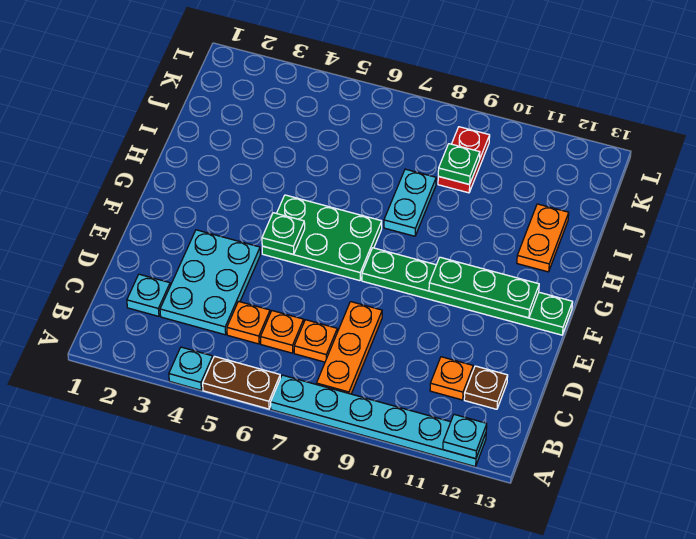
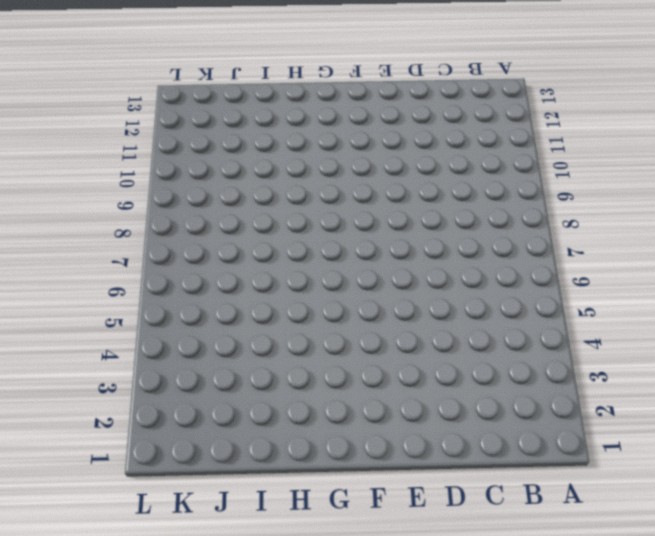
none -> cyan 1x1 plate [169,347,213,390]
none -> brown 1x2 plate [203,356,280,409]
none -> cyan 1x6 plate [271,375,486,467]

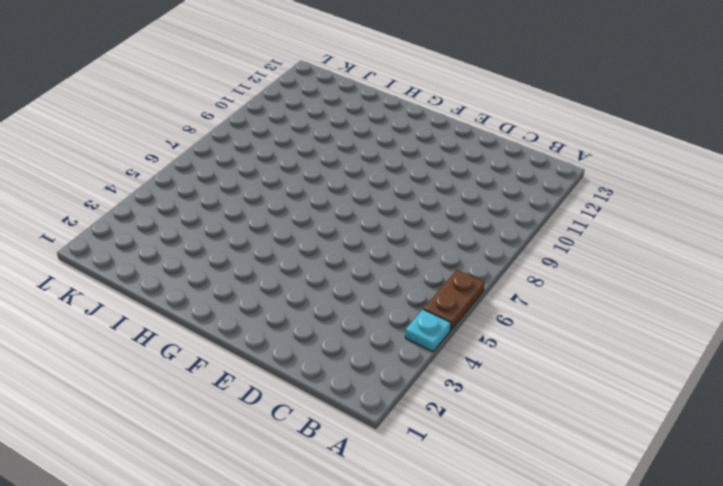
none -> cyan 1x6 plate [271,375,486,467]
none -> orange 1x3 plate [316,302,382,394]
none -> cyan 1x1 plate [127,274,170,316]

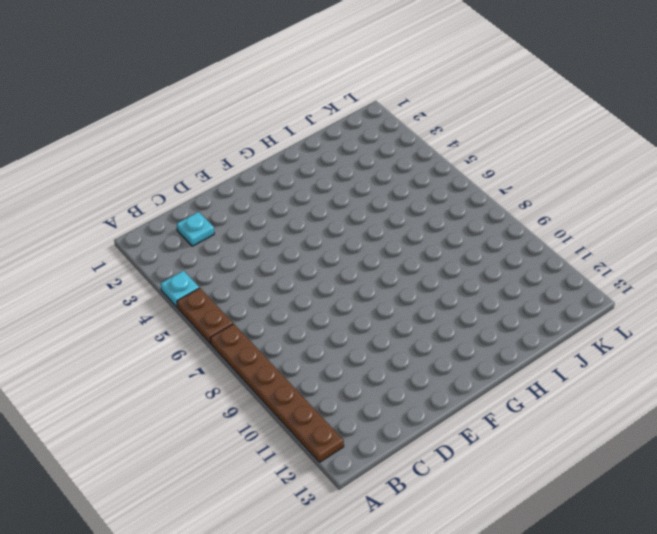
brown 1x6 plate [210,324,344,462] -> cyan 1x6 plate [271,375,486,467]
none -> orange 1x3 plate [316,302,382,394]
none -> cyan 2x3 plate [160,230,260,335]
none -> orange 1x1 plate [227,301,270,344]

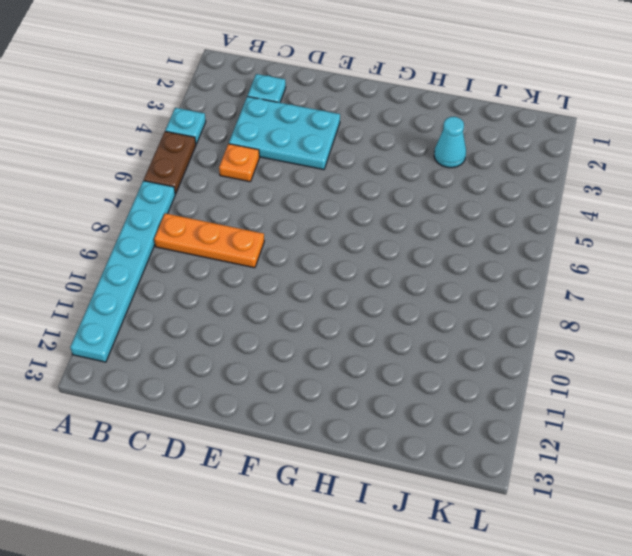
cyan 1x1 cone [434,117,466,168] -> none
none -> orange 1x1 plate [260,311,304,353]
none -> orange 1x1 plate [294,320,337,362]
none -> orange 1x1 plate [430,357,473,400]

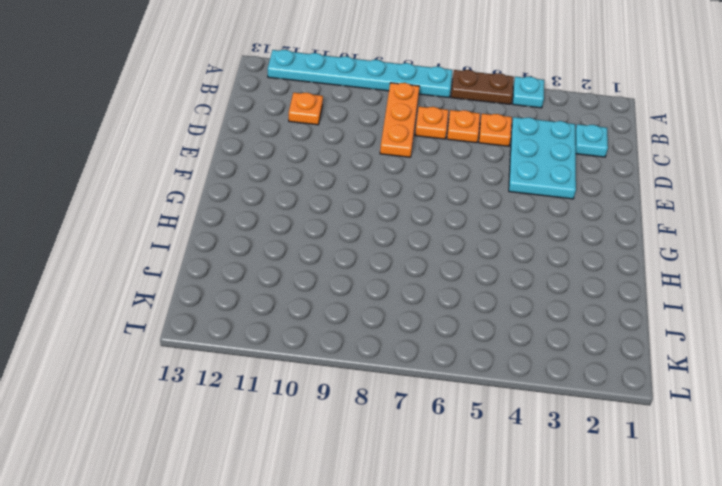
none -> brown 1x1 plate [464,366,508,409]
none -> green 2x3 plate [262,195,382,281]
none -> green 1x6 plate [362,248,573,335]

